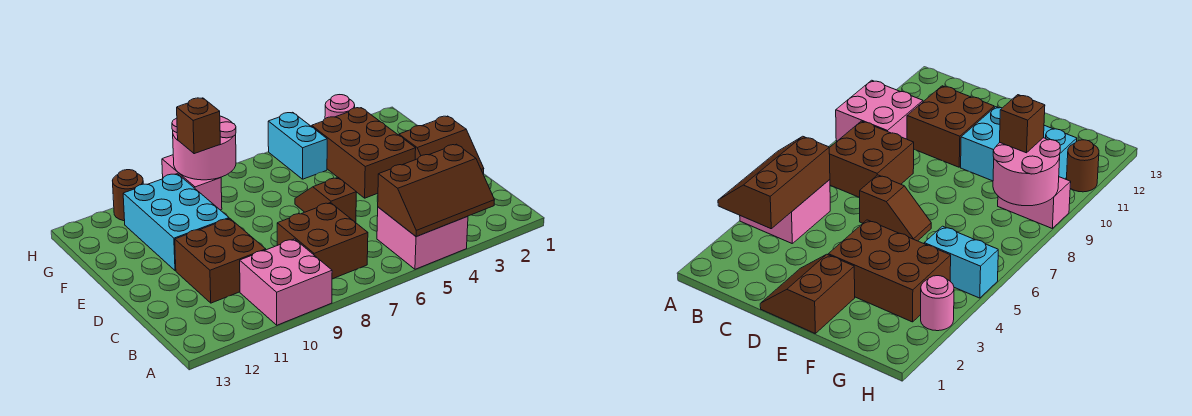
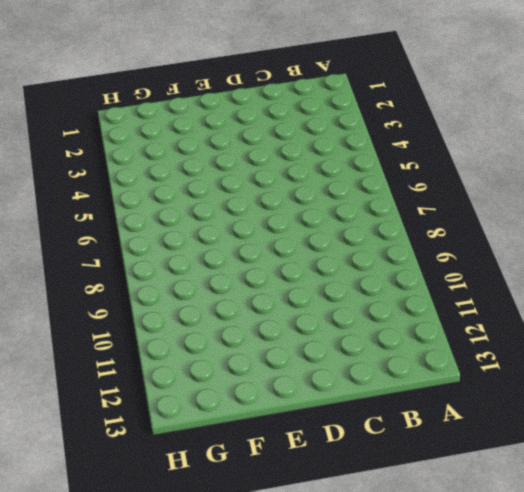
none -> pink 2x2 brick [377,207,468,269]
none -> pink 2x2 brick [240,239,332,325]
none -> brown 2x2 brick [277,203,368,279]

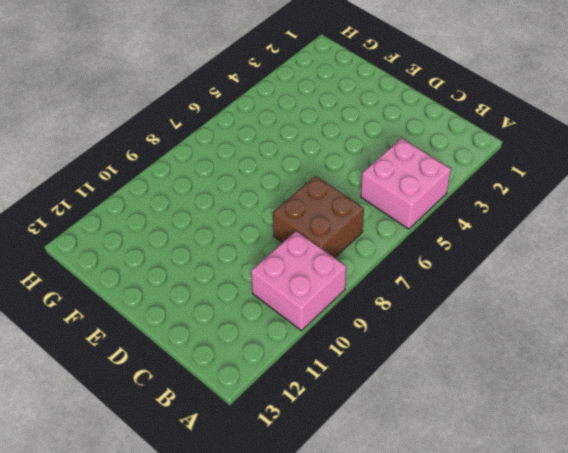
none -> brown 2x2 brick [175,219,266,303]
none -> brown 2x2 slope [399,116,484,174]
none -> brown 1x2 slope [295,178,356,223]

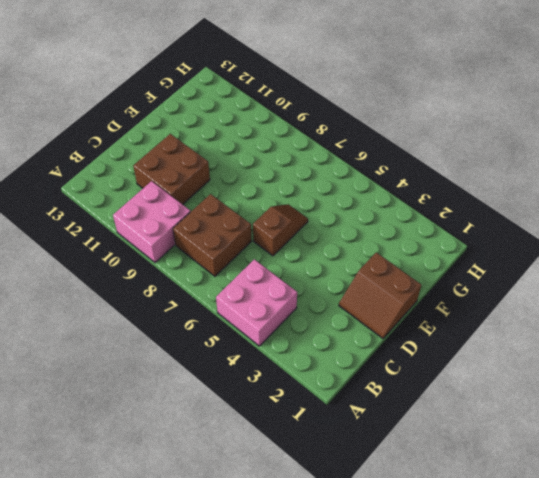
none -> brown 2x3 brick [312,108,416,198]
none -> cyan 2x3 brick [123,174,229,271]
none -> cyan 1x2 brick [268,112,327,179]

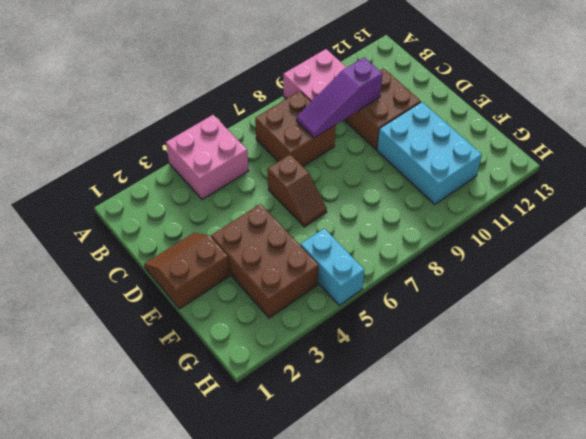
purple 1x3 slope [296,58,383,138] -> none
none -> pink 1x2 brick [162,155,222,210]
none -> pink 1x1 round brick [325,95,355,119]
none -> brown 1x1 round brick [112,170,143,221]

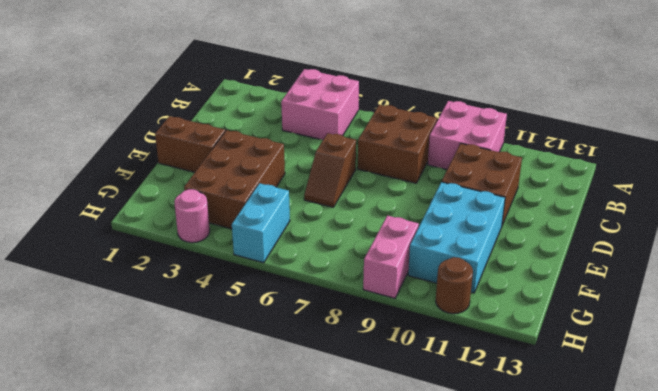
none -> brown 2x3 slope [378,144,494,237]
none -> pink 2x2 round brick [172,116,236,180]
none -> brown 1x1 brick [177,98,220,154]

